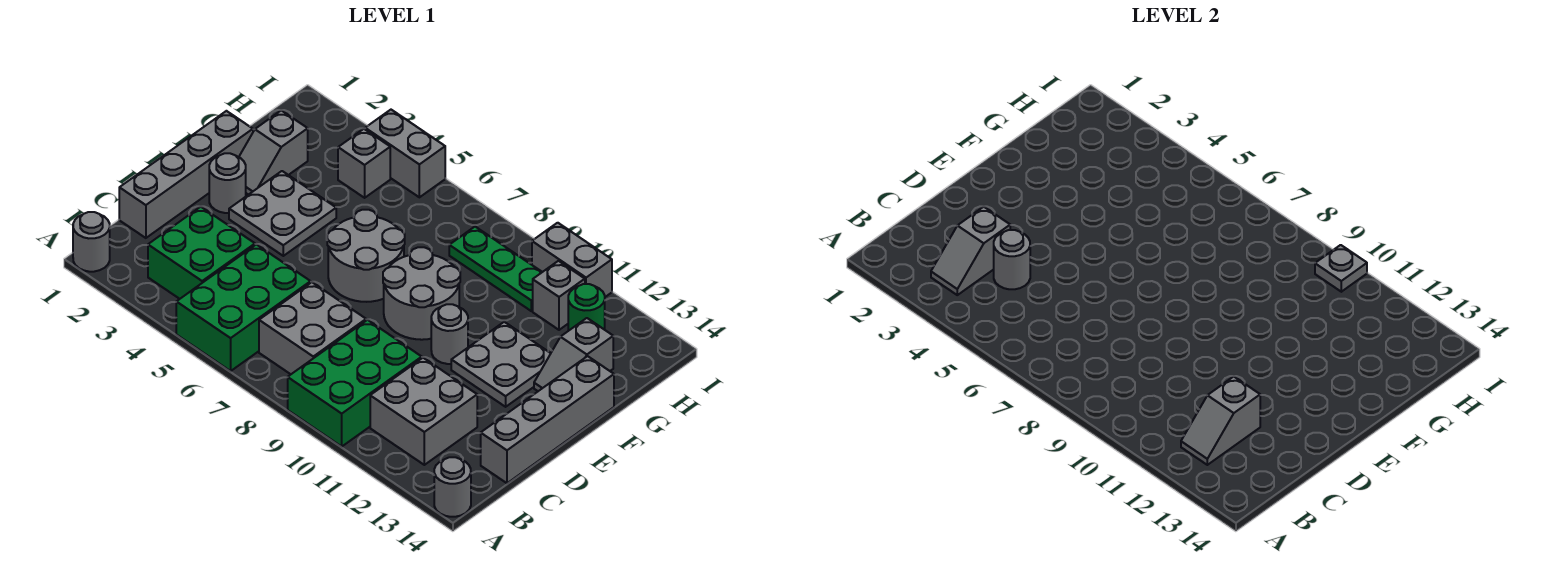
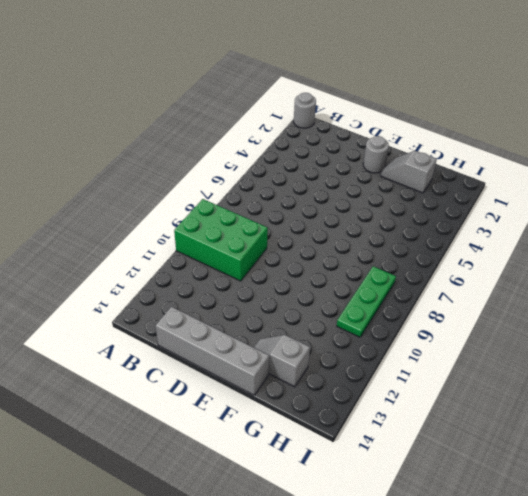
none -> green 2x3 brick [176,244,311,371]
none -> grey 1x1 round brick [434,457,471,517]
none -> green 2x2 brick [148,207,255,299]

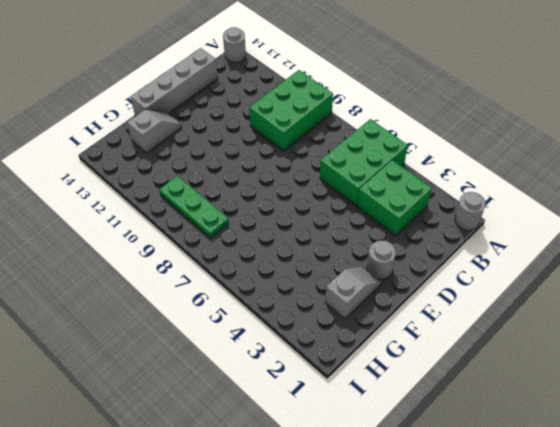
none -> grey 2x2 brick [259,282,366,374]
none -> grey 2x2 brick [370,358,477,465]
none -> grey 1x4 brick [119,111,253,238]

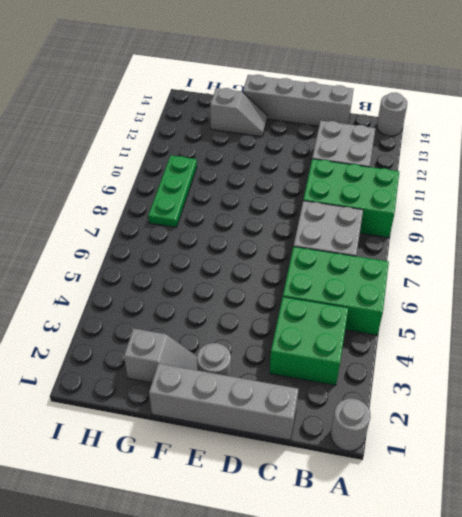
none -> grey 2x2 plate [229,171,336,256]
none -> grey 2x2 round brick [327,210,405,302]
none -> grey 2x2 round brick [383,247,460,340]

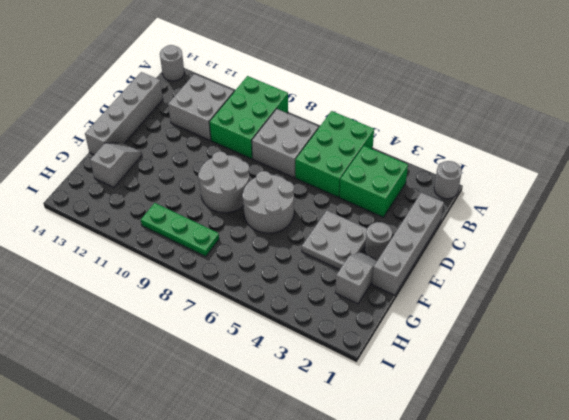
none -> grey 1x1 round brick [431,304,468,364]
none -> grey 2x2 plate [451,322,551,407]
none -> grey 1x1 brick [338,129,390,198]

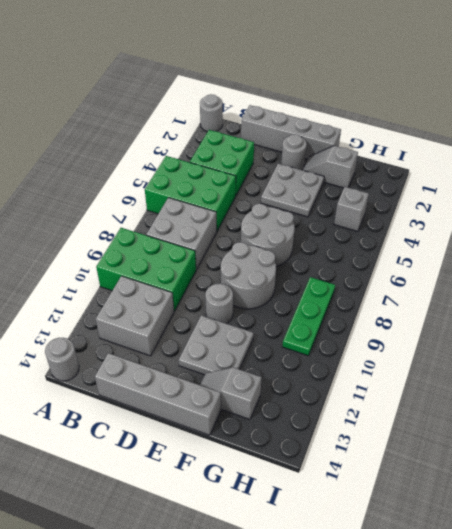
none -> grey 1x1 brick [533,261,585,330]
none -> green 1x1 round brick [568,284,605,331]
none -> grey 1x2 brick [365,110,445,197]

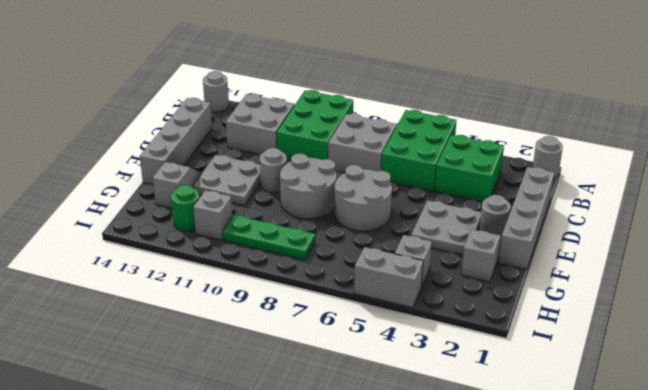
none -> grey 1x2 brick [532,223,612,297]
none -> grey 1x2 slope [931,207,1010,295]
none -> grey 1x2 slope [1181,377,1260,465]

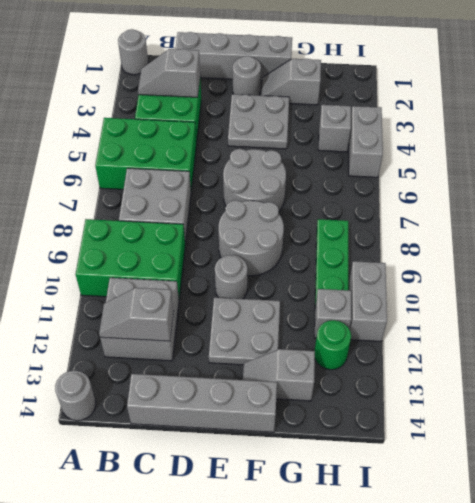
none -> grey 1x1 round brick [994,230,1030,289]
none -> grey 1x1 plate [1315,245,1367,292]

